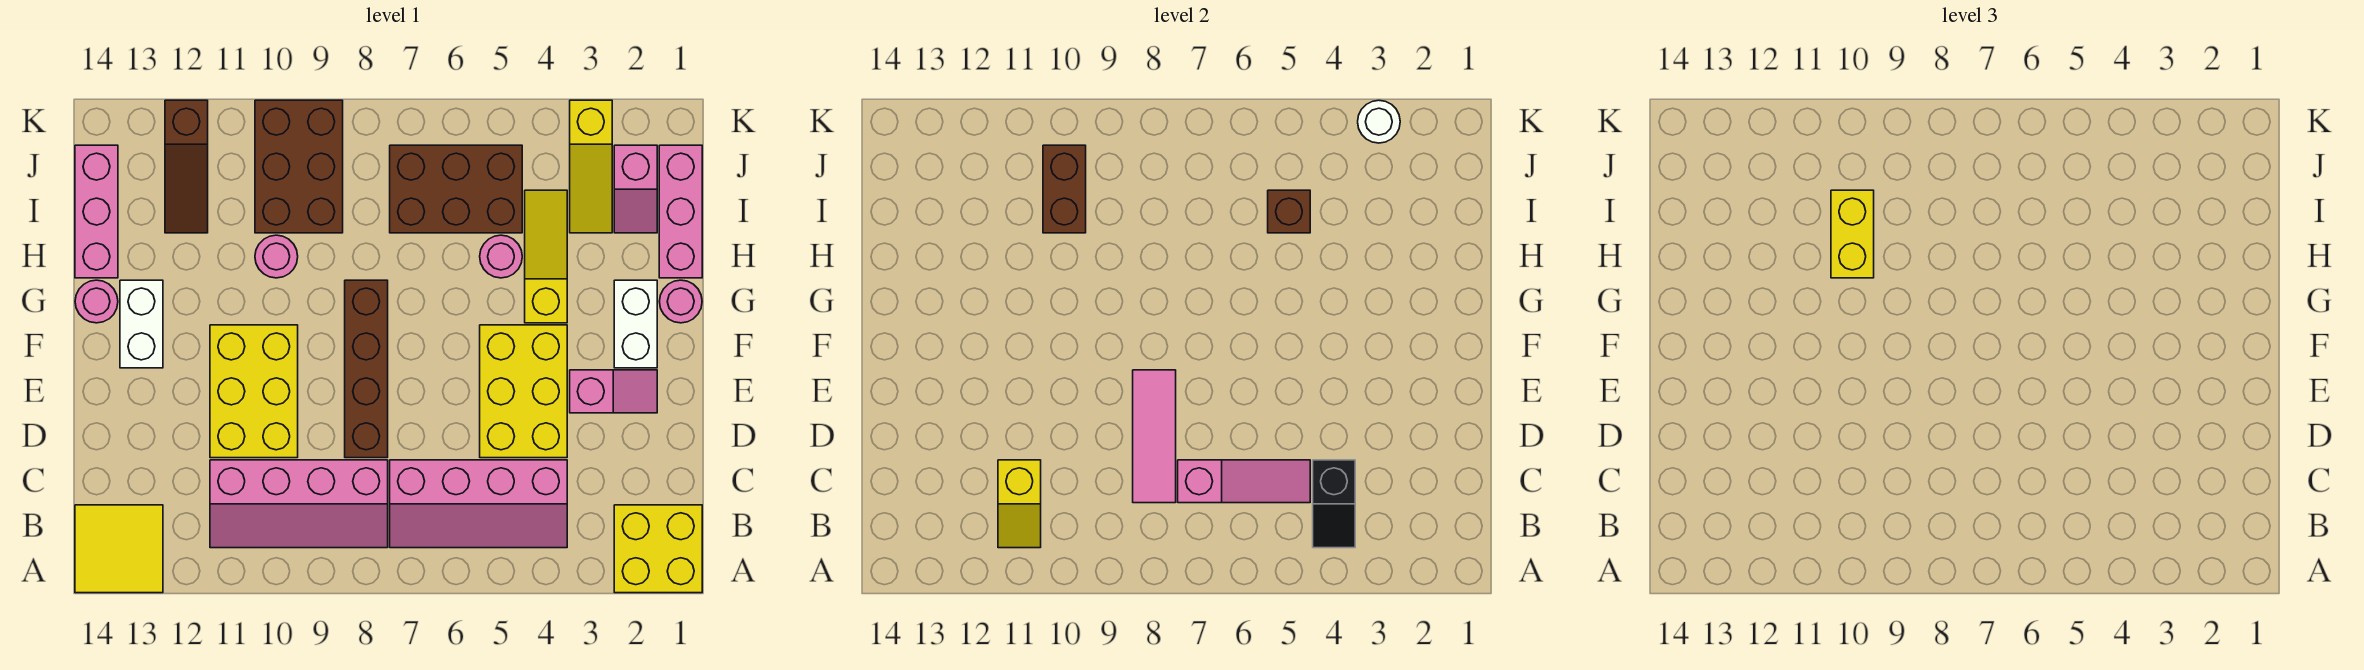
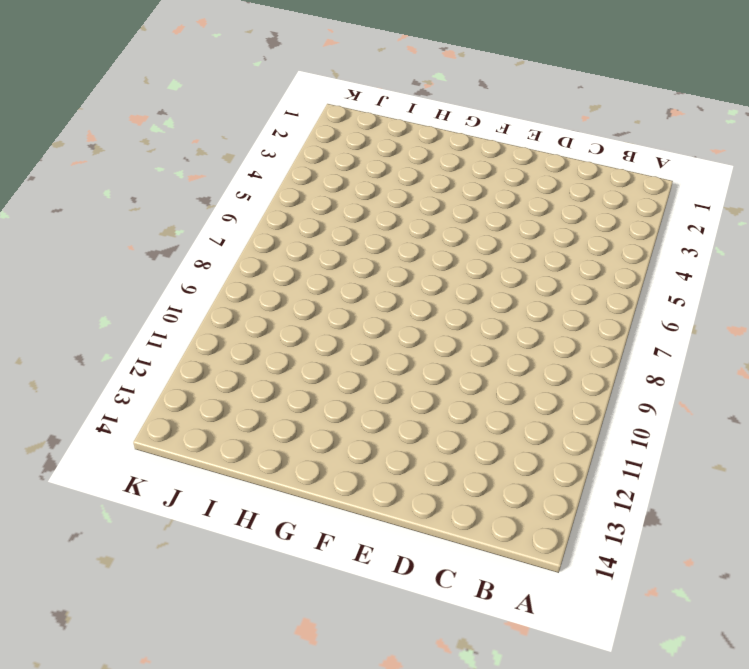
none -> yellow 2x2 brick [614,505,702,593]
none -> yellow 2x2 tile [75,505,163,593]
none -> pink 2x4 slope [390,460,567,548]
none -> pink 2x4 slope [210,460,388,548]

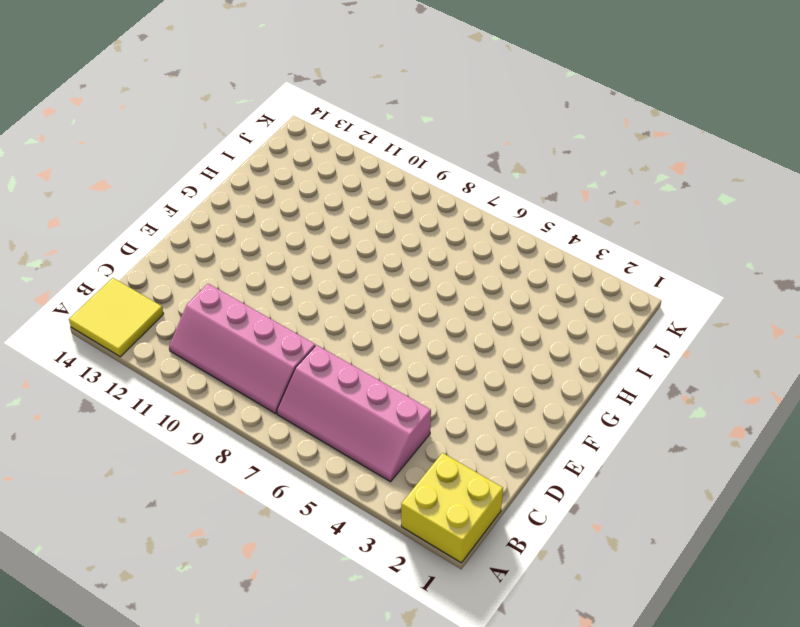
none -> yellow 2x3 brick [480,325,567,458]
none -> brown 1x4 brick [345,280,388,458]
none -> yellow 2x3 brick [210,325,298,458]
none -> pink 1x2 slope [570,370,657,413]

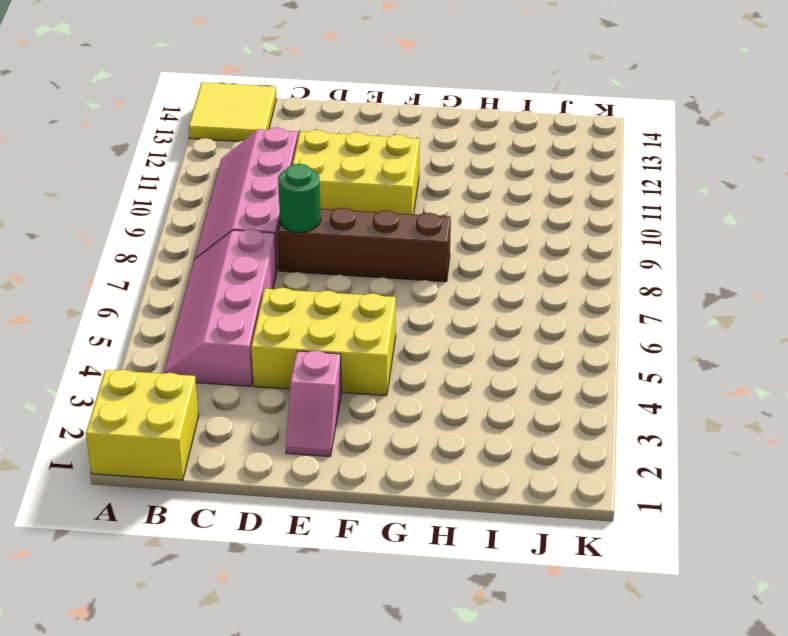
green 1x1 round brick [278,164,321,232] -> pink 1x3 tile [1133,370,1176,503]
none -> white 1x2 brick [614,280,657,368]
none -> white 1x2 brick [120,280,163,368]
none -> pink 1x1 round brick [659,280,702,323]
none -> yellow 1x3 slope [525,190,567,323]

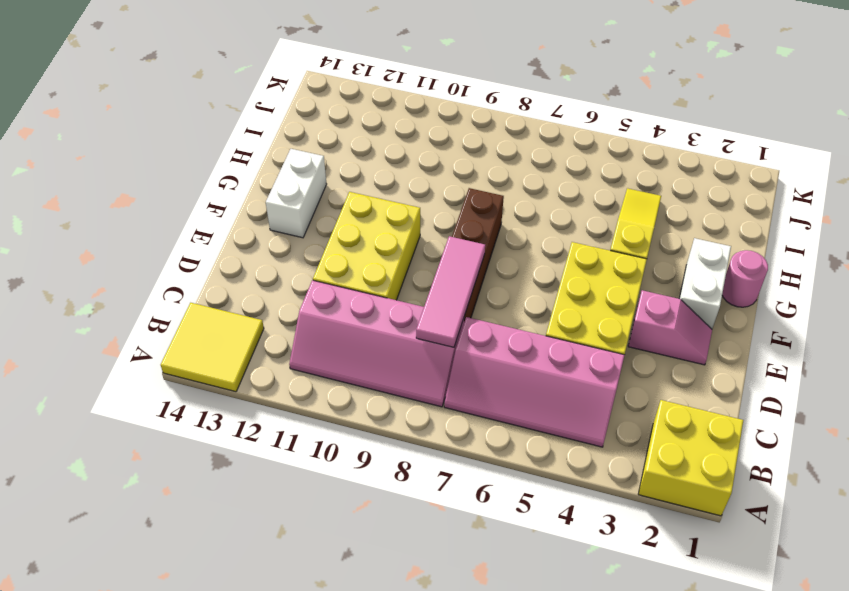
none -> pink 1x1 round brick [75,280,118,323]
none -> pink 1x3 brick [659,145,702,278]
none -> pink 1x1 round brick [480,235,522,278]
none -> pink 1x1 round brick [255,235,298,278]

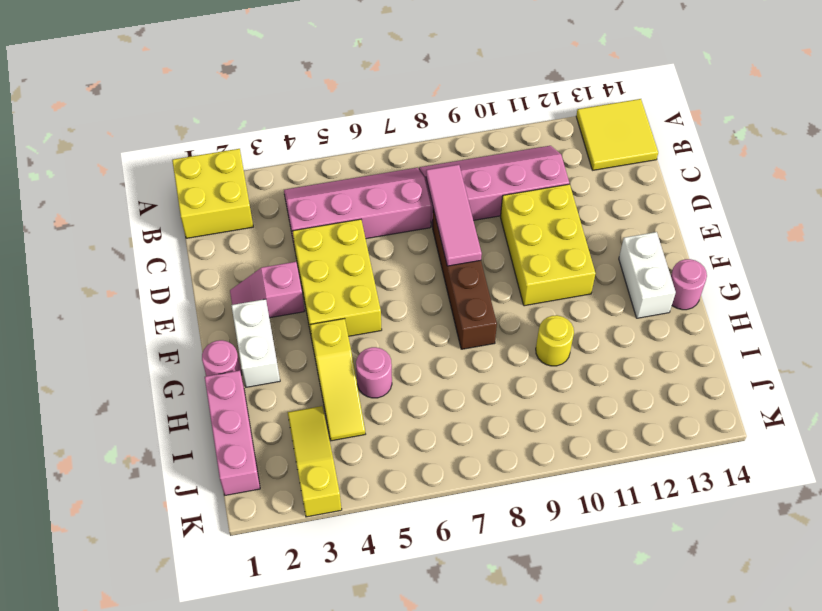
yellow 1x1 round brick [536,315,574,366] -> pink 1x1 round brick [255,235,298,278]
none -> pink 1x3 brick [75,145,118,278]
none -> pink 1x2 slope [614,145,657,233]
none -> brown 2x3 brick [390,145,522,233]
none -> brown 2x3 brick [255,100,343,233]

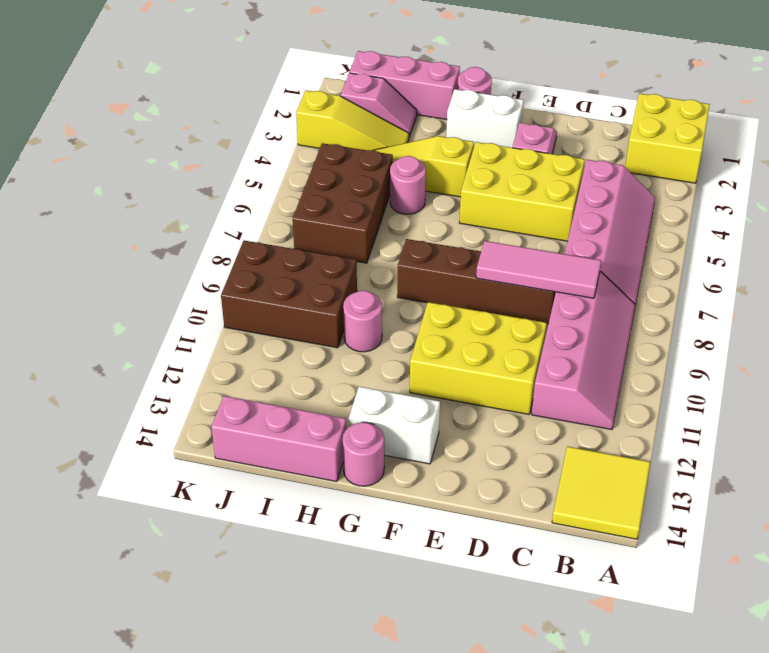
none -> brown 1x3 slope [165,100,208,233]
none -> black 1x2 slope [1313,460,1355,548]
none -> yellow 1x2 slope [998,460,1041,548]
none -> pink 1x3 slope [1178,460,1310,503]

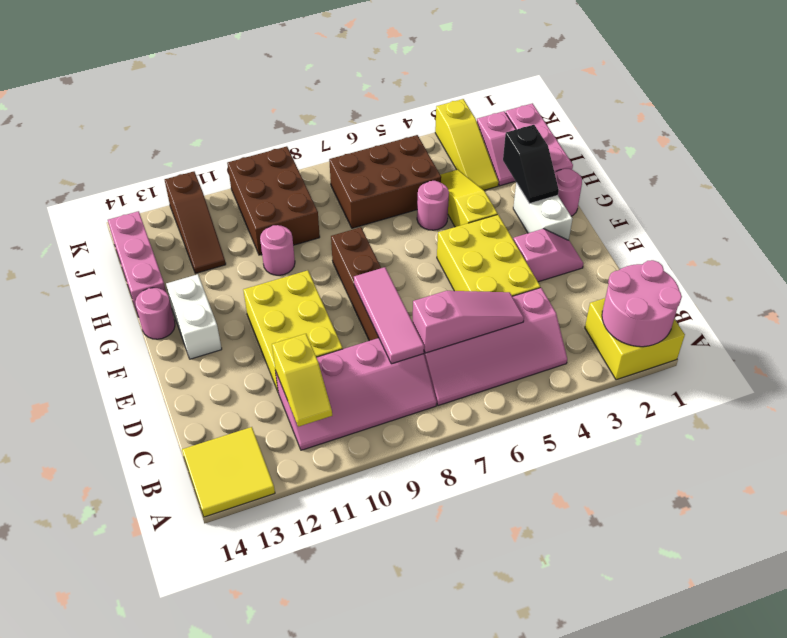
pink 2x2 round brick [602,260,682,347] -> none
black 1x2 slope [503,125,559,204] -> black 1x2 slope moved to [1313,460,1355,548]
none -> brown 1x1 brick [1268,190,1310,233]
none -> brown 1x2 brick [1043,145,1086,233]
none -> white 1x1 round brick [1358,100,1400,143]
none -> yellow 1x2 brick [1831,190,1874,278]

